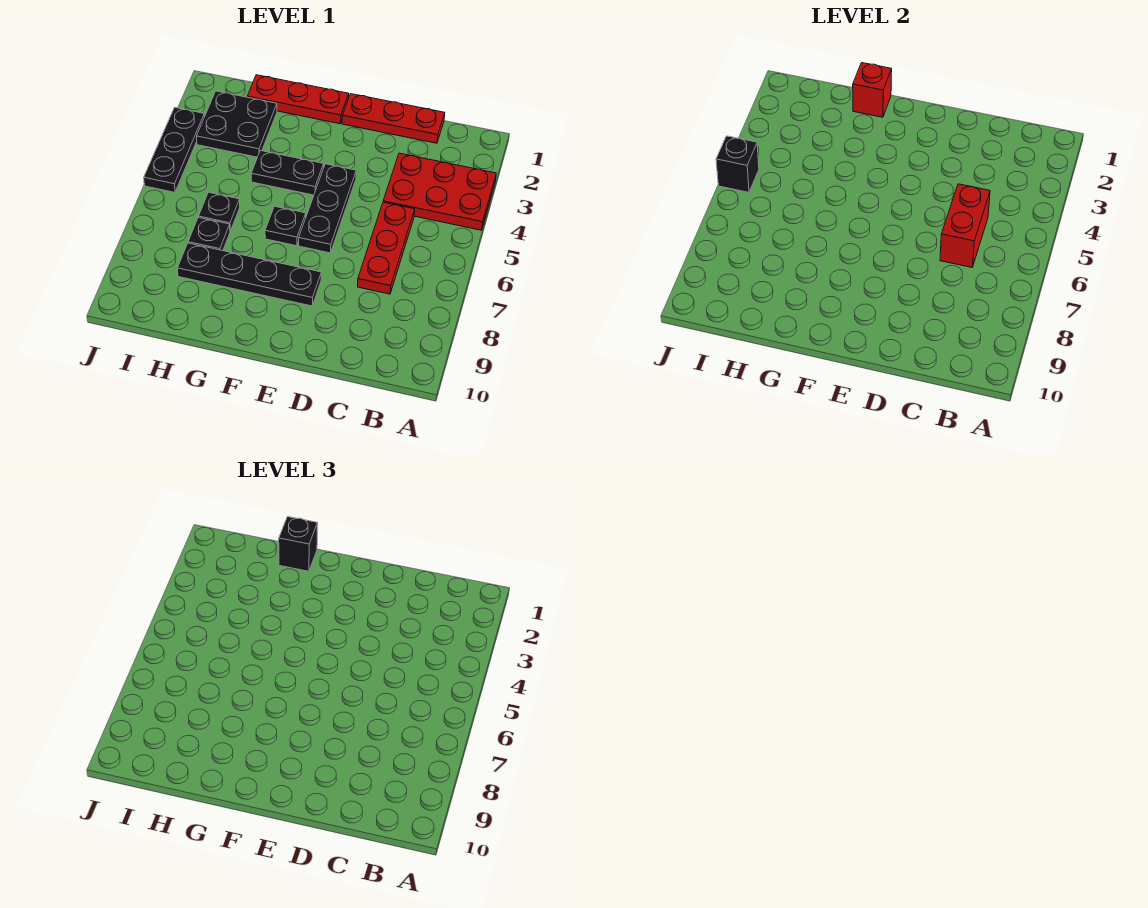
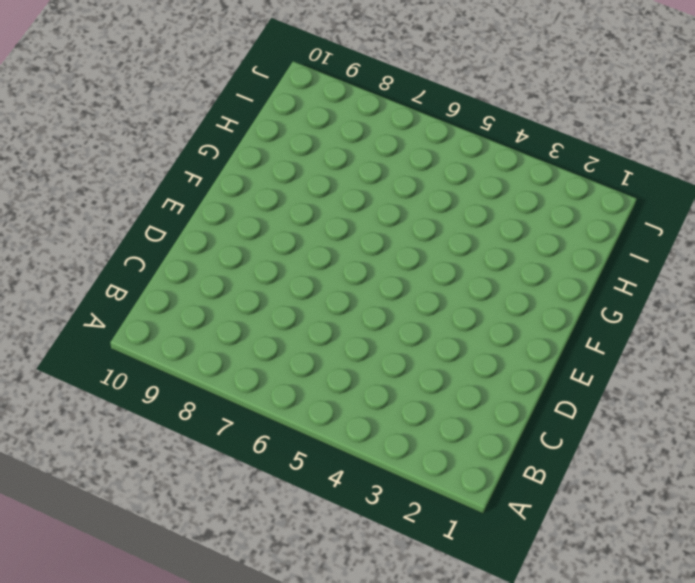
none -> red 2x3 plate [383,153,496,230]
none -> red 1x3 plate [342,94,445,143]
none -> red 1x3 plate [358,202,415,294]

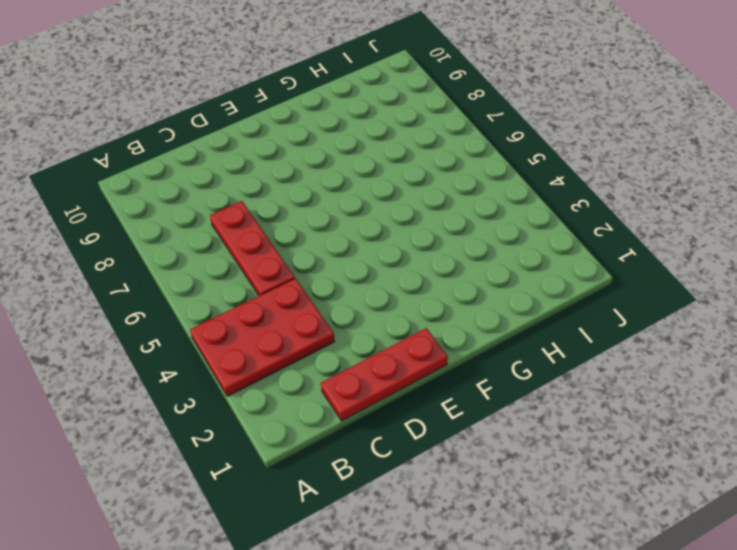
none -> black 1x3 plate [299,164,356,253]
none -> black 1x4 plate [177,243,321,306]
none -> red 1x3 plate [247,75,349,124]

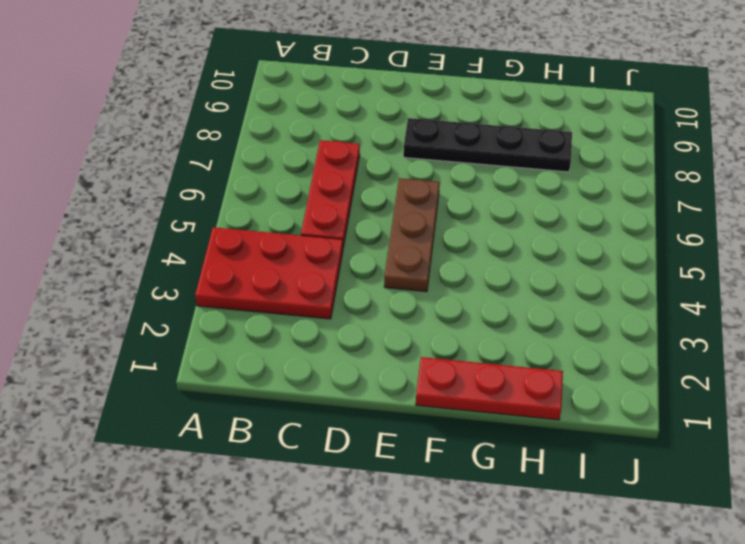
brown 1x3 plate [384,178,440,292] -> black 1x3 plate [299,164,356,253]
none -> red 1x3 plate [342,94,445,143]
none -> black 1x2 plate [251,150,324,195]
none -> black 1x1 plate [265,206,306,246]

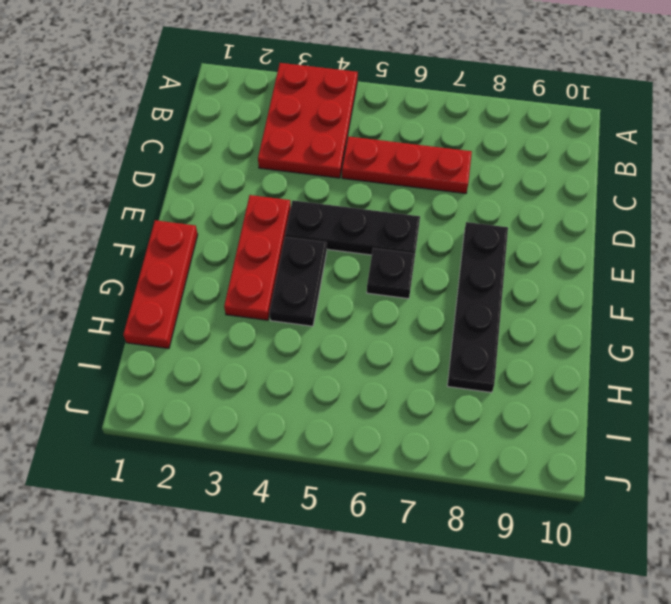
red 1x3 plate [224,195,291,320] -> red 1x3 plate moved to [342,94,445,143]
none -> black 2x2 plate [197,91,277,157]
none -> black 1x1 plate [199,192,240,231]
none -> black 1x1 plate [188,217,230,251]

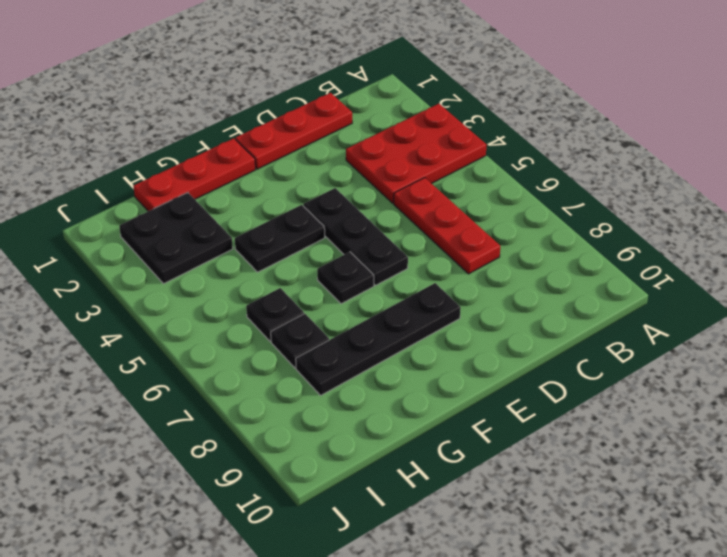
none -> black 1x3 plate [144,108,205,192]
none -> red 1x2 brick [940,184,990,267]
none -> red 1x1 brick [853,63,892,117]

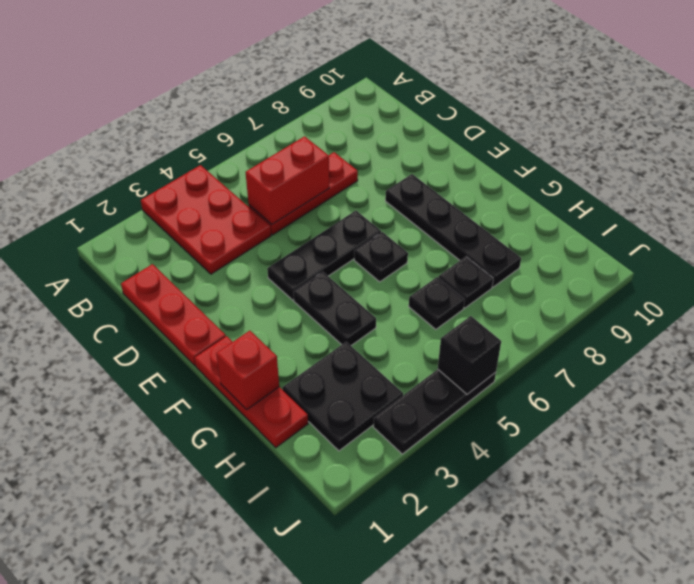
none -> black 1x1 brick [279,517,318,571]

